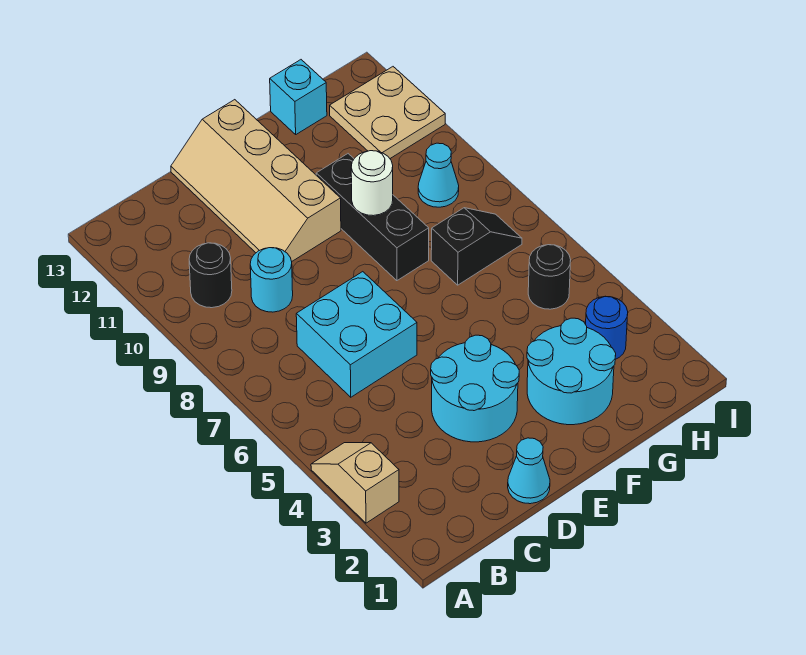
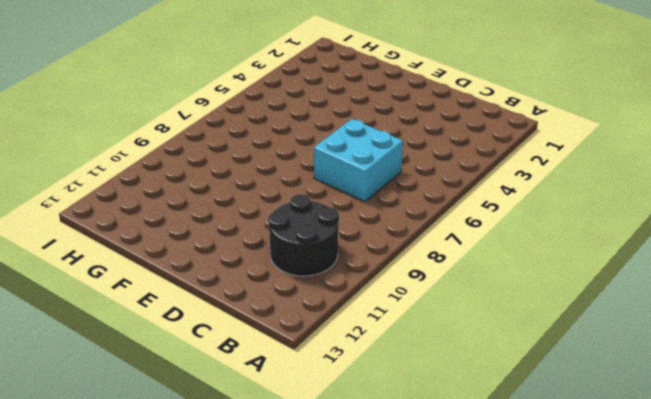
black 2x2 round brick [268,194,339,276] -> black 1x1 round brick [189,243,232,308]
none -> tan 1x2 slope [311,443,399,523]
none -> cyan 1x1 round brick [250,248,293,312]
none -> cyan 1x1 cone [508,438,550,504]

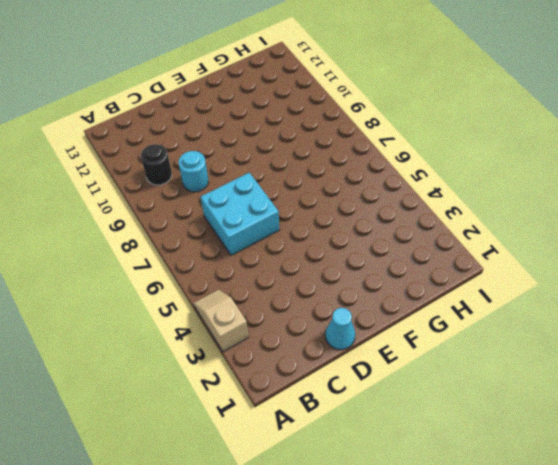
none -> cyan 2x2 round brick [431,335,519,442]
none -> tan 2x4 slope [171,100,341,261]
none -> cyan 2x2 round brick [527,318,616,425]

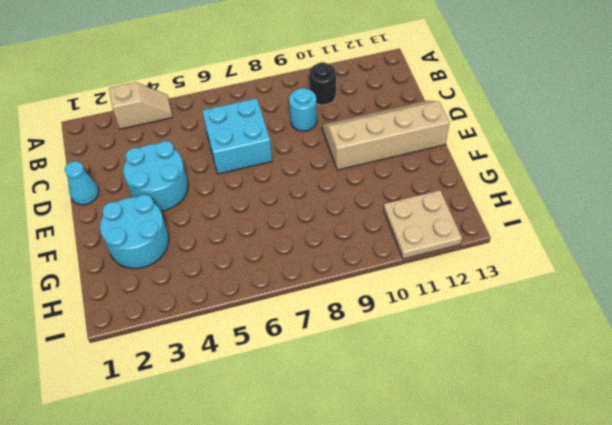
none -> black 1x3 brick [316,154,429,281]
none -> black 1x2 slope [431,208,522,285]
none -> cyan 1x1 brick [270,60,327,134]

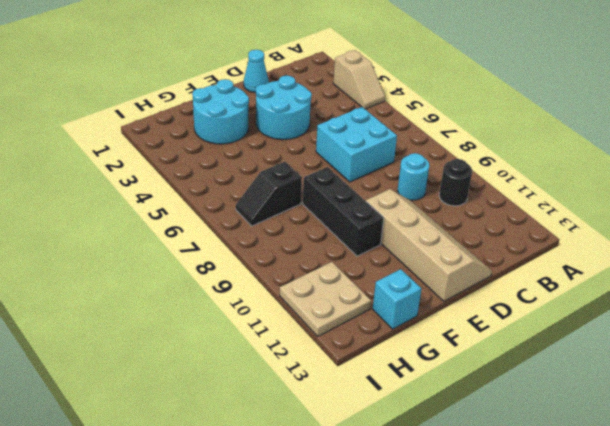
none -> blue 1x1 round brick [586,296,628,359]
none -> black 1x1 round brick [528,245,571,309]
none -> cyan 1x1 cone [418,143,459,207]

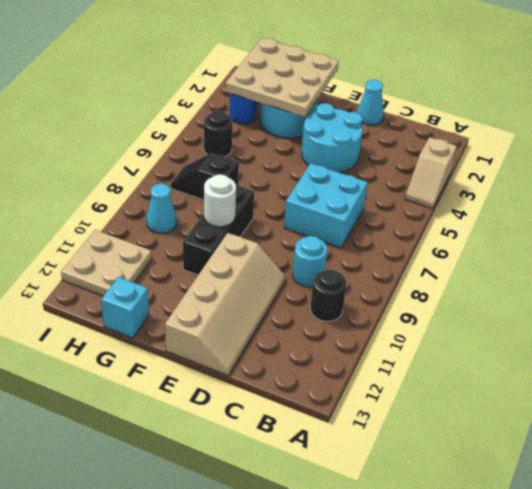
tan 3x3 plate [225,38,339,117] -> none

